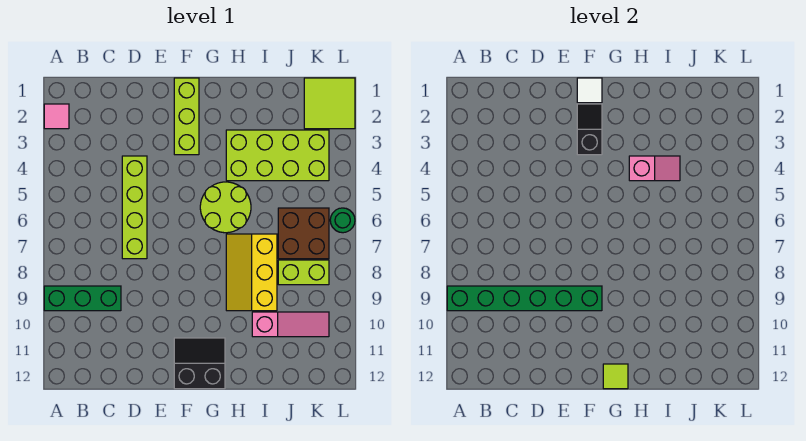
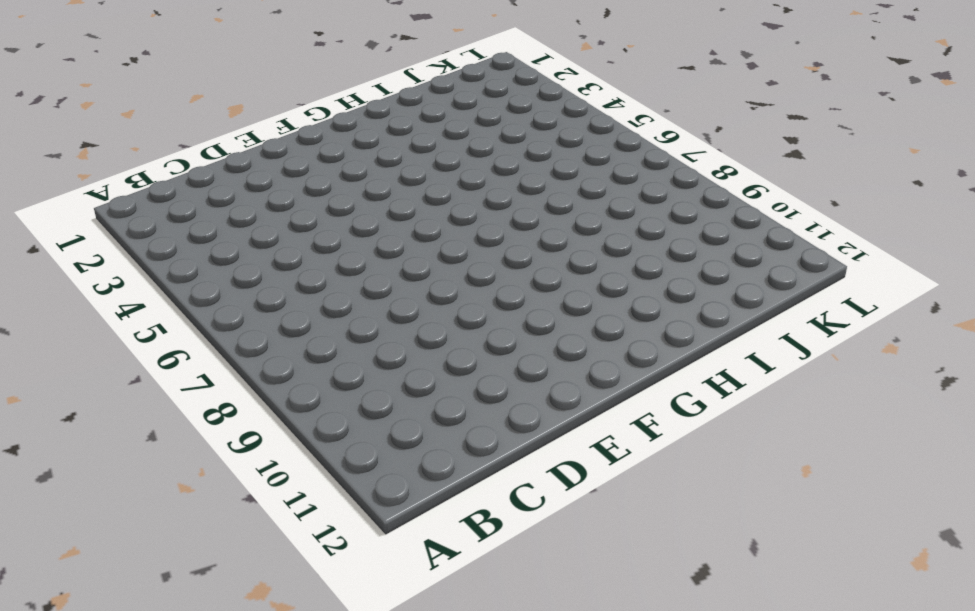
none -> pink 1x1 tile [44,104,69,129]
none -> green 1x3 brick [44,286,121,311]
none -> lime 1x4 brick [122,156,147,259]

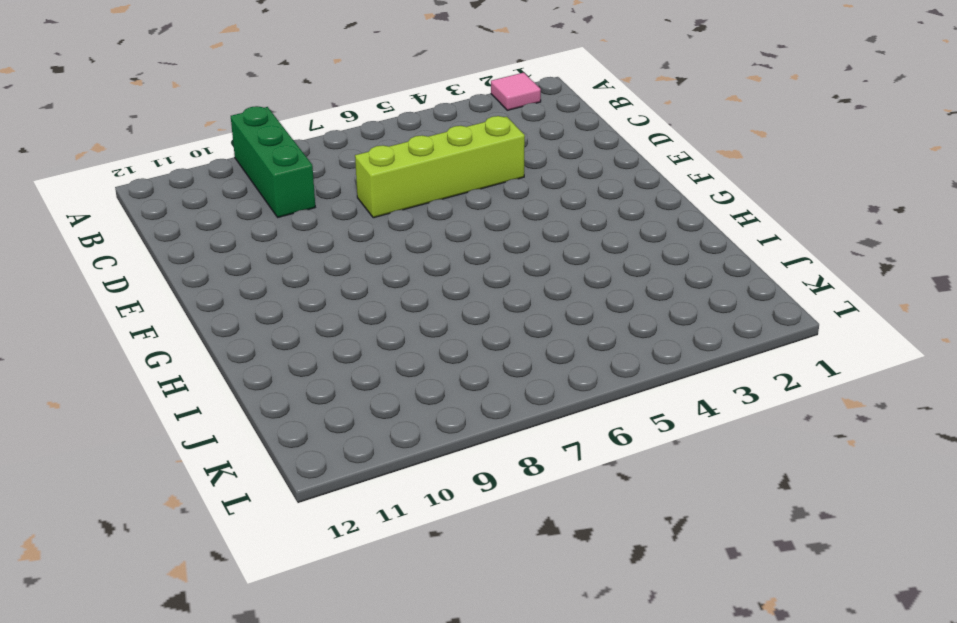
none -> lime 1x3 brick [174,78,199,155]
none -> black 2x2 slope [174,338,225,389]
none -> lime 2x2 round brick [200,182,251,233]

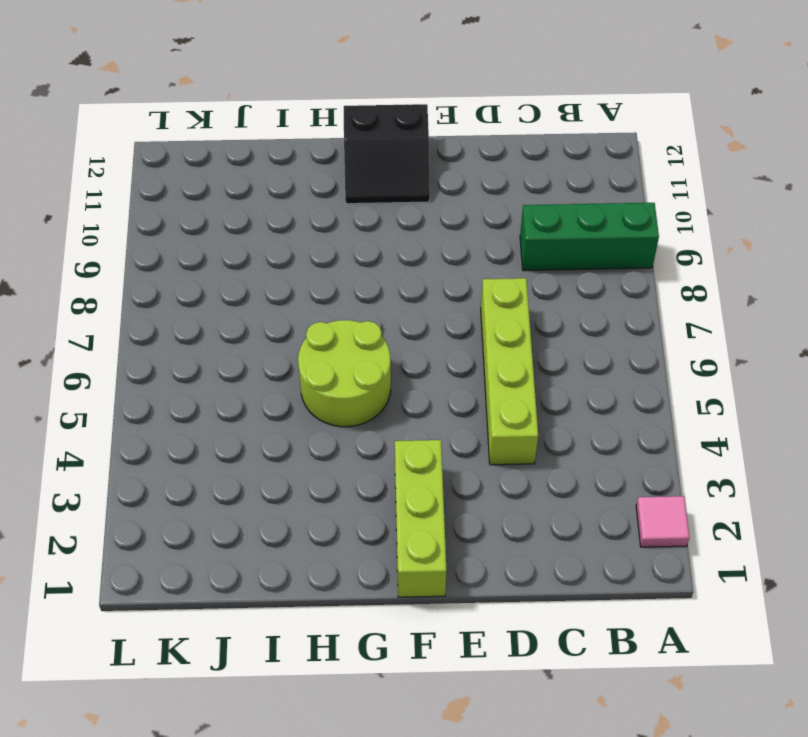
none -> lime 2x4 brick [226,130,329,181]
none -> yellow 2x3 slope [226,234,277,311]
none -> pink 1x3 slope [252,312,329,337]

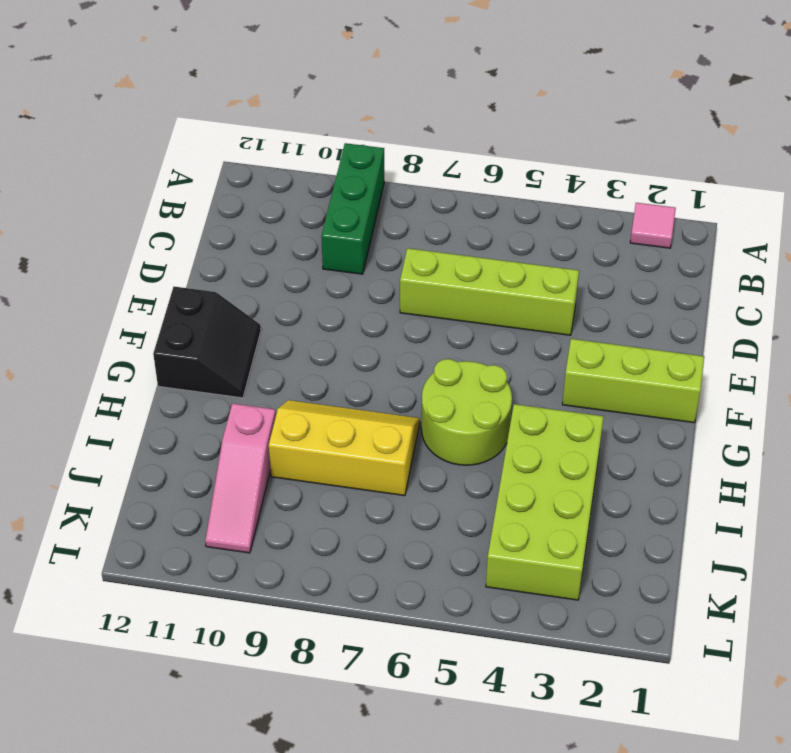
none -> brown 2x2 brick [278,208,329,259]
none -> lime 1x2 brick [278,260,329,285]
none -> lime 2x2 tile [304,78,355,129]

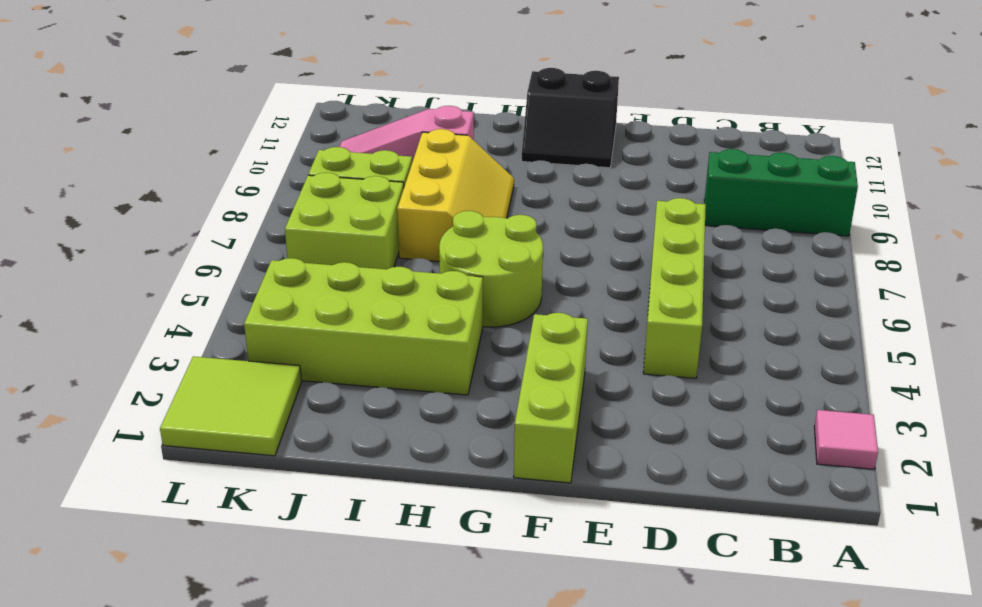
lime 2x2 brick [285,173,404,269] -> brown 2x2 brick [278,208,329,259]
none -> green 1x1 round brick [330,208,355,233]
none -> green 1x6 brick [447,286,602,311]
none -> white 1x1 tile [577,78,602,103]

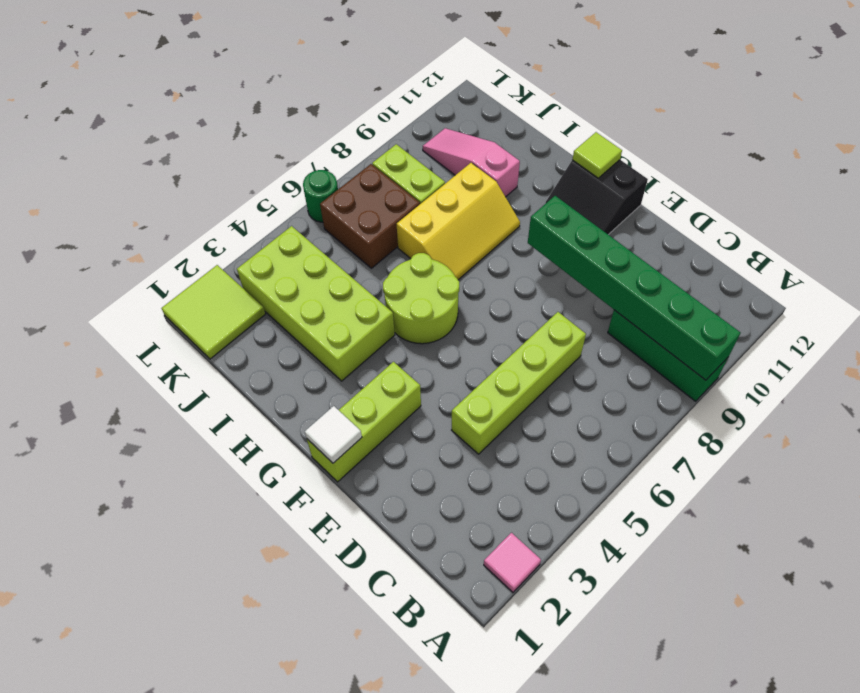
none -> black 1x2 slope [577,104,602,155]
none -> pink 1x2 slope [629,156,680,181]

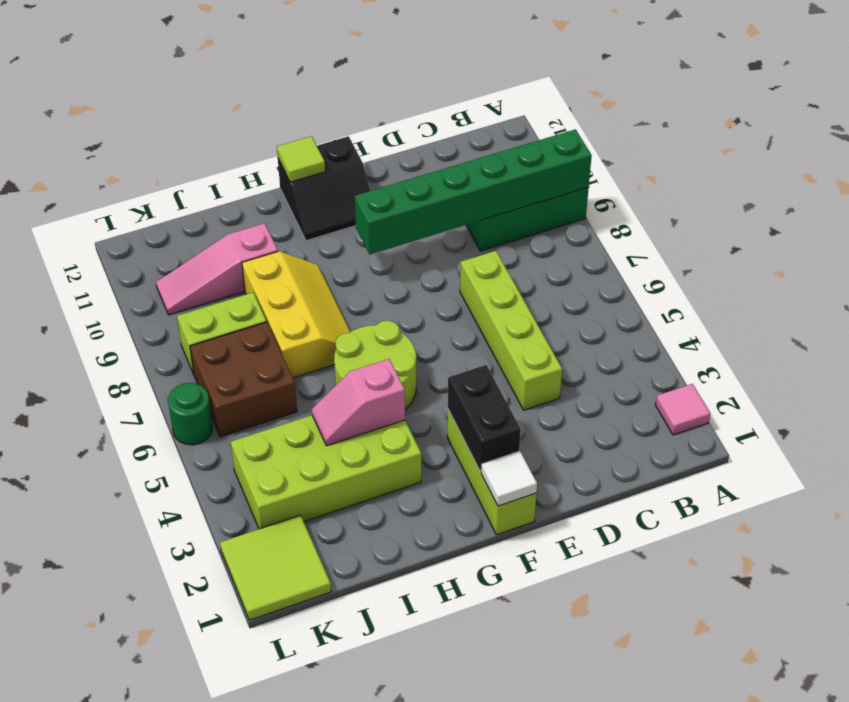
black 1x2 brick [448,365,521,472] -> black 1x2 slope [577,104,602,155]

